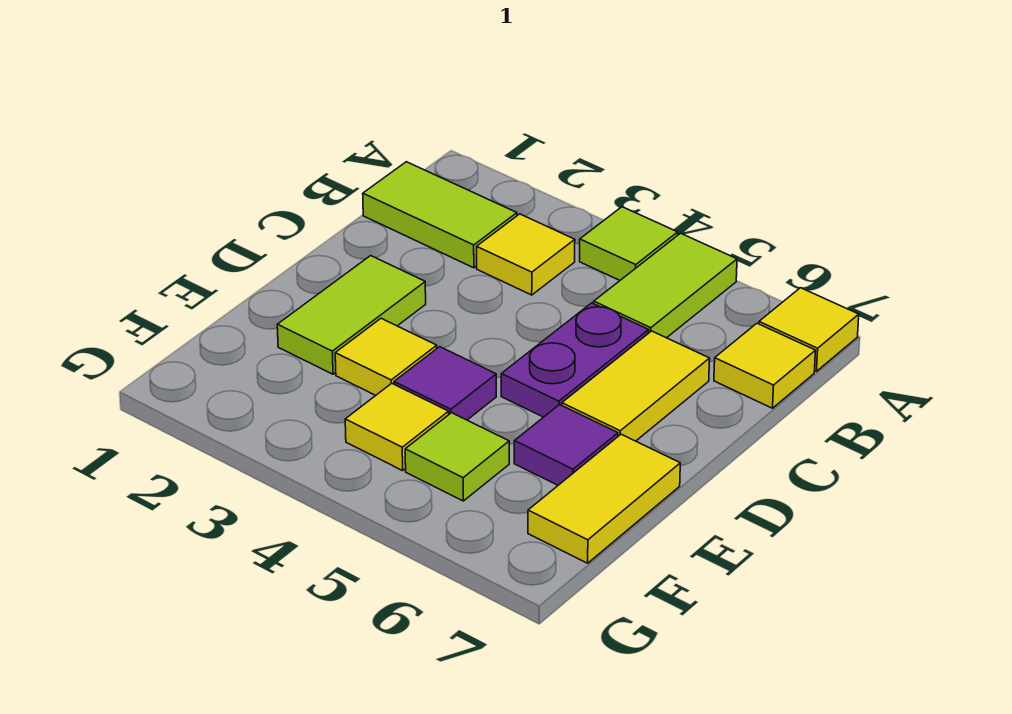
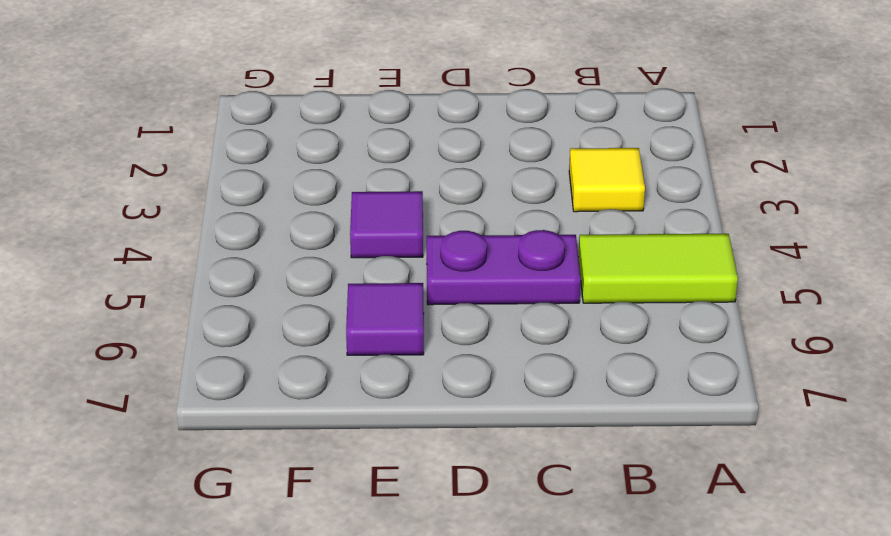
none -> lime 1x1 tile [580,207,678,280]
none -> yellow 1x1 tile [759,288,859,371]
none -> lime 1x2 tile [363,162,517,268]

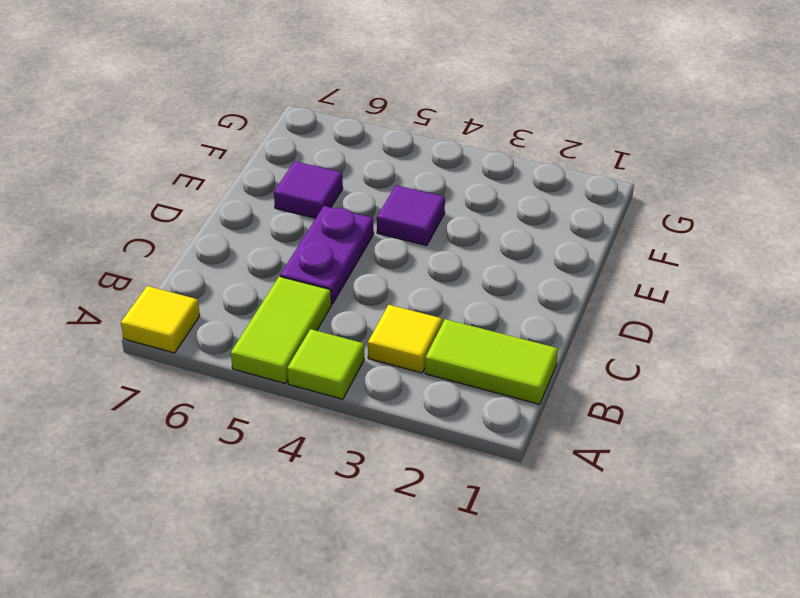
none -> yellow 1x1 tile [714,323,816,408]
none -> yellow 1x2 tile [562,331,710,441]
none -> lime 1x2 tile [277,256,426,374]

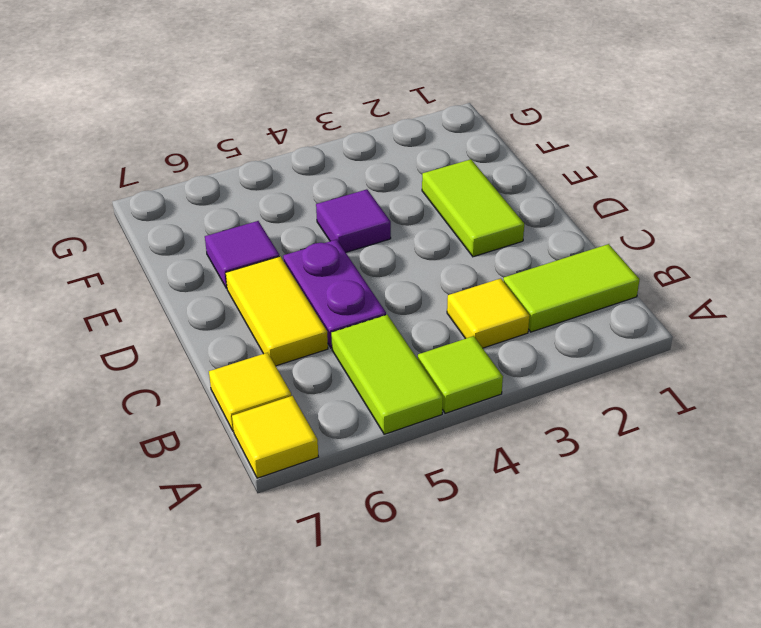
none -> yellow 1x1 tile [335,318,437,395]
none -> yellow 1x2 tile [528,434,680,563]
none -> yellow 1x1 tile [345,383,449,471]

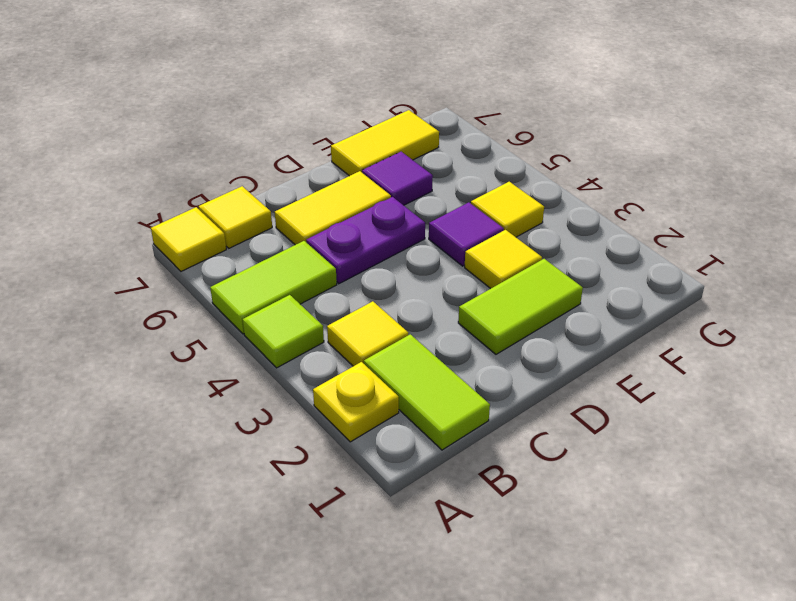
yellow 1x1 plate [313,362,399,442] -> none
none -> lime 1x1 tile [405,413,509,501]

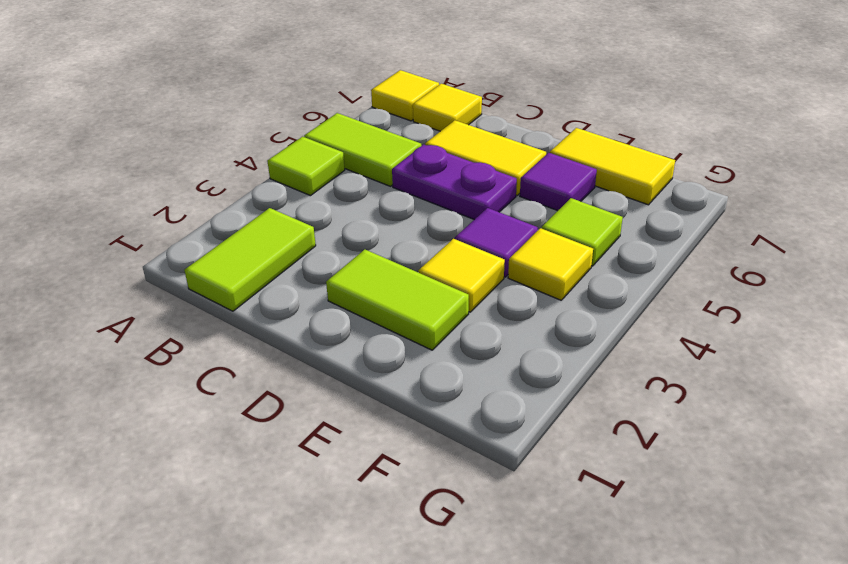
none -> yellow 1x1 tile [477,214,575,295]

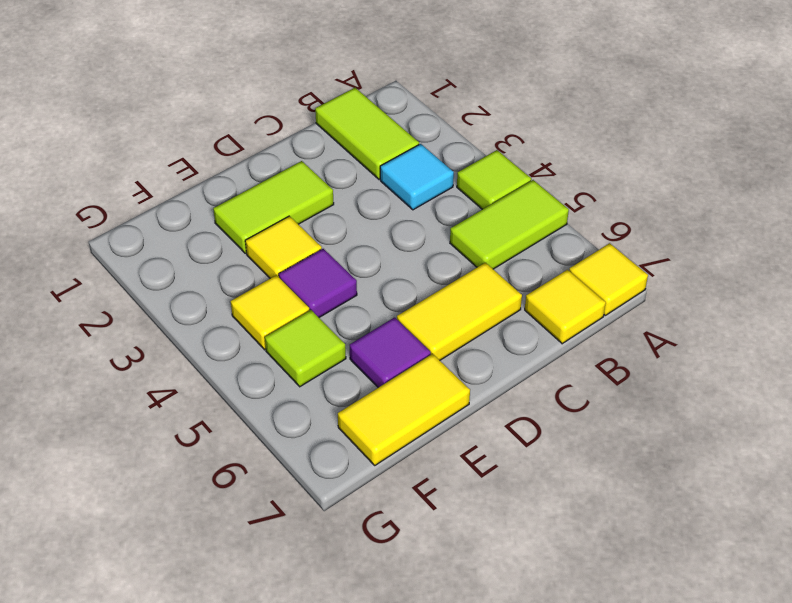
cyan 1x1 tile [380,144,454,210] -> yellow 1x1 tile [477,214,575,295]
none -> purple 1x2 plate [501,303,649,417]

